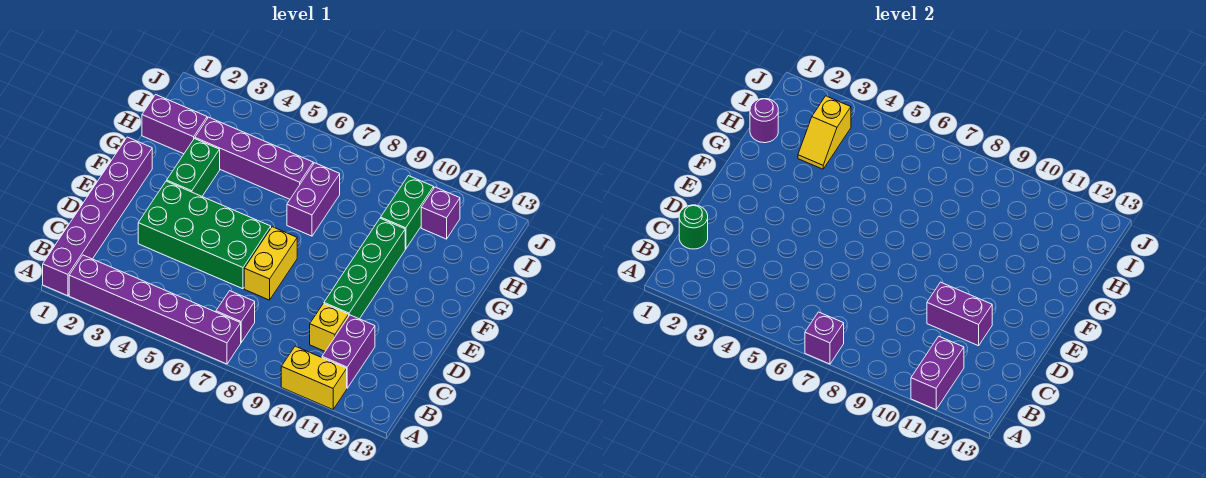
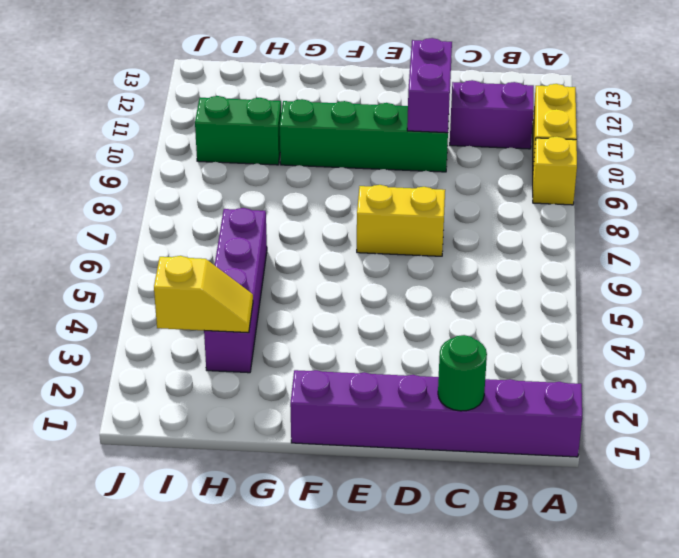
yellow 1x1 brick [533,137,577,205] -> yellow 1x1 brick moved to [310,304,349,351]
none -> purple 1x6 brick [69,255,241,364]
none -> purple 1x1 brick [216,291,255,342]
none -> green 2x4 brick [138,181,271,289]

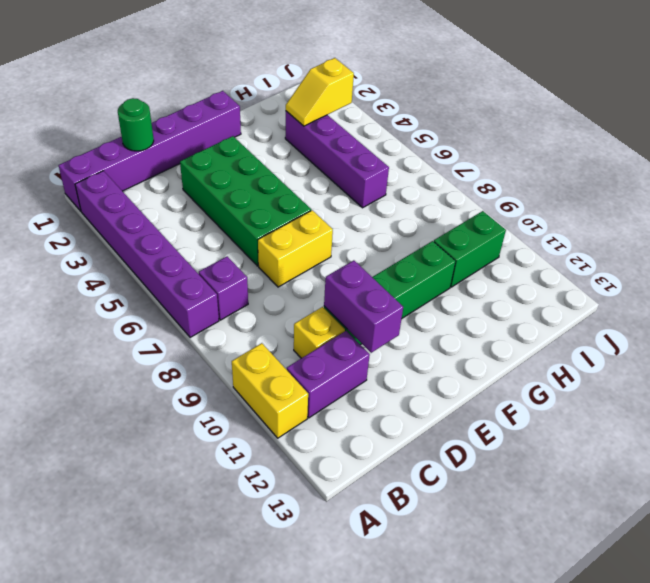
none -> green 1x2 brick [167,139,220,196]
none -> purple 1x2 brick [287,163,340,236]
none -> purple 1x2 brick [142,95,207,154]

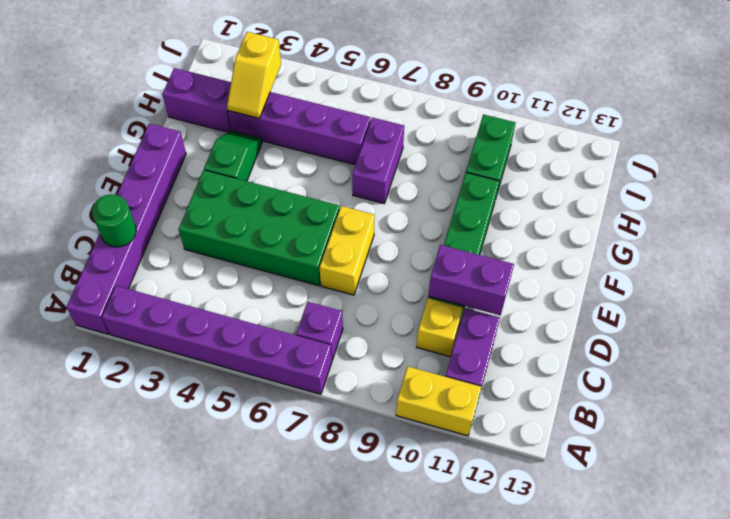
green 1x2 slope [204,131,262,181] -> green 1x2 brick [167,139,220,196]
none -> purple 1x1 brick [421,187,460,239]
none -> purple 1x1 brick [805,312,844,364]
none -> purple 1x2 brick [911,336,964,410]

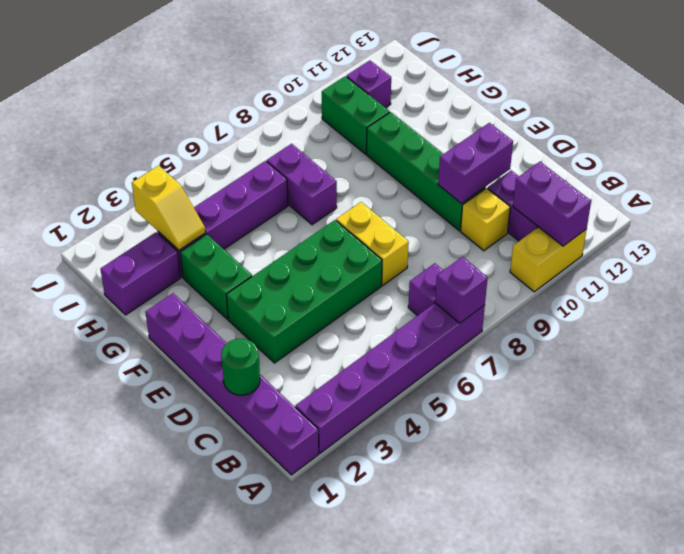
none -> purple 1x1 round brick [750,99,778,143]

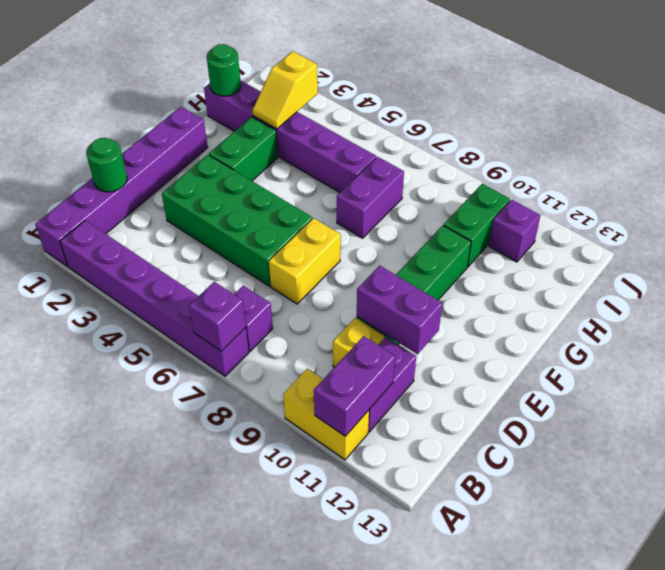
green 1x1 round brick [207,44,241,96] -> purple 1x1 round brick [750,99,778,143]

